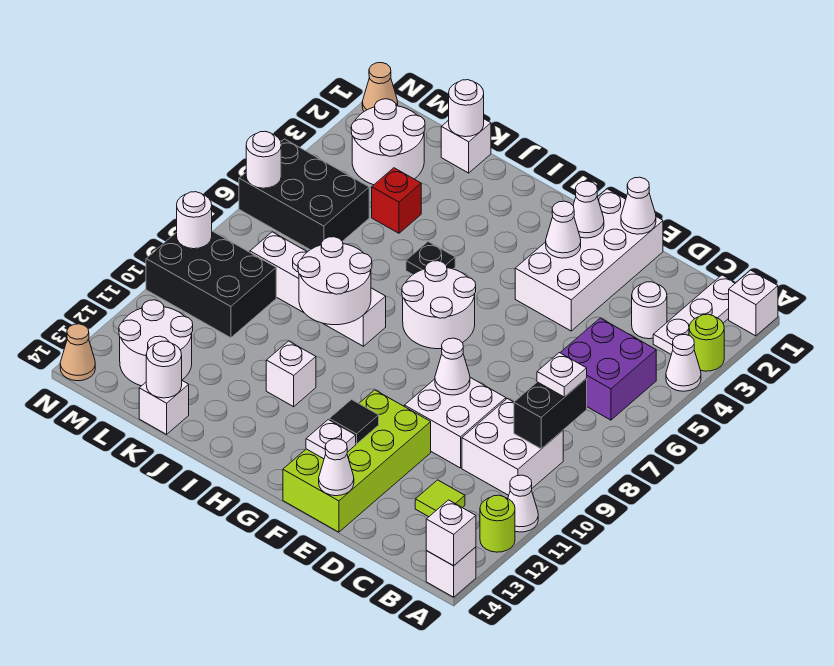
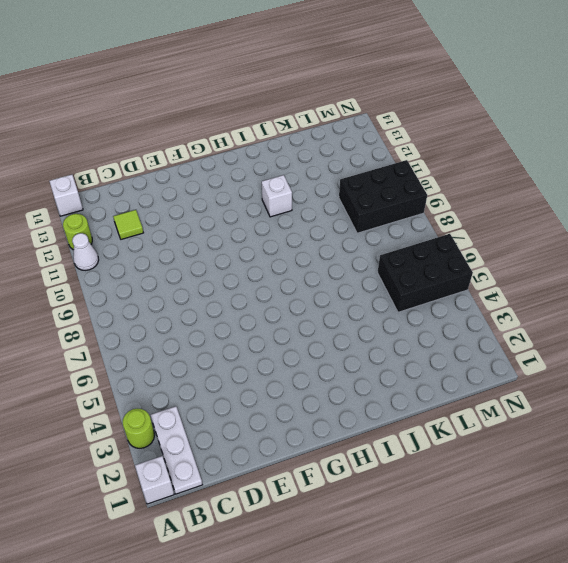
none -> white 1x1 cone [666,335,701,391]
none -> purple 2x2 brick [560,318,656,420]
none -> white 2x2 brick [462,399,563,495]
none -> white 1x1 round brick [632,282,667,339]

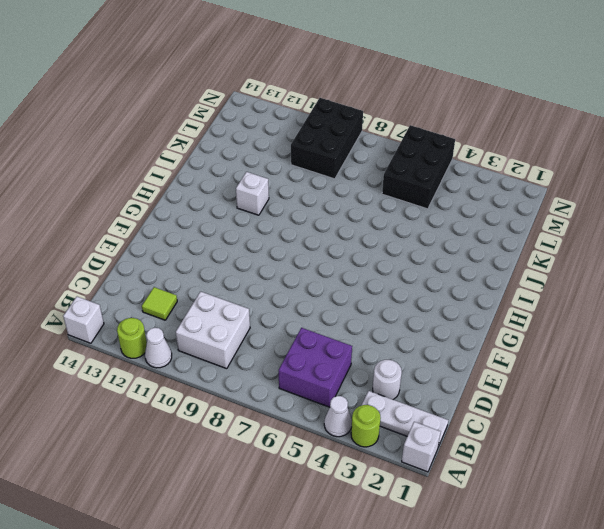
none -> white 2x2 brick [405,378,506,468]
none -> white 2x4 brick [515,189,663,331]
none -> lime 2x4 brick [283,390,431,532]
none -> white 2x2 round brick [402,261,476,349]

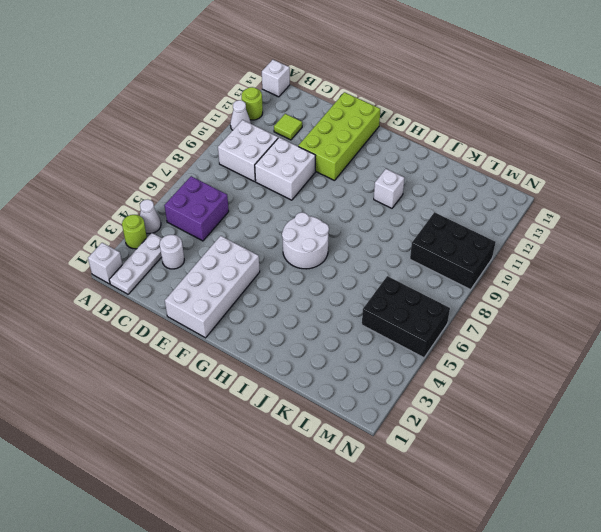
none -> black 1x1 plate [406,242,455,274]
none -> white 1x4 brick [250,232,386,346]
none -> white 1x1 brick [441,119,491,173]
none -> red 1x1 brick [372,168,421,233]

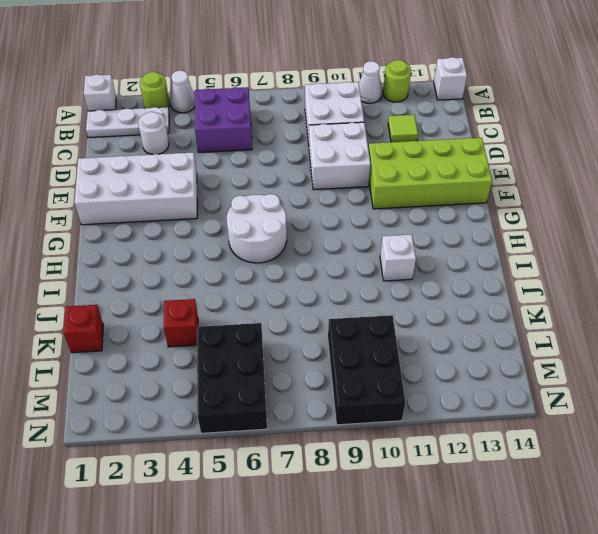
red 1x1 brick [63,305,103,353] -> white 1x1 brick [441,119,491,173]
none -> black 1x1 plate [406,242,455,274]
none -> white 1x4 brick [250,232,386,346]
none -> white 1x1 brick [139,381,189,434]
none -> white 2x2 round brick [351,99,425,185]

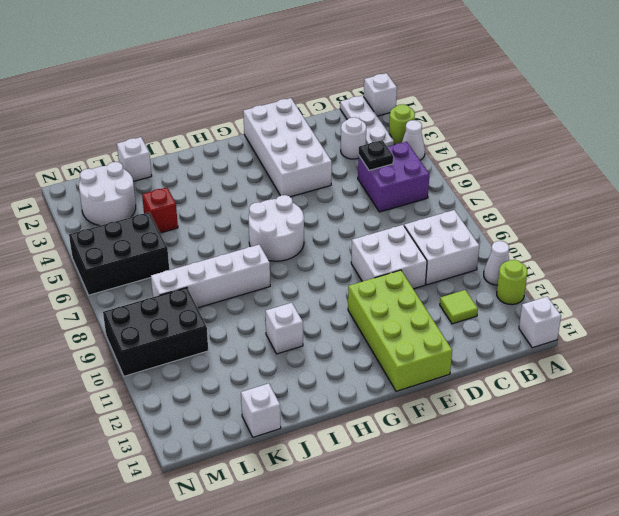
black 1x1 plate [358,140,393,170] -> black 1x1 plate moved to [406,242,455,274]
none -> white 2x2 round brick [119,300,193,386]
none -> tan 1x1 cone [362,63,398,111]
none -> tan 1x1 cone [60,324,95,381]
none -> white 1x1 brick [426,500,476,566]

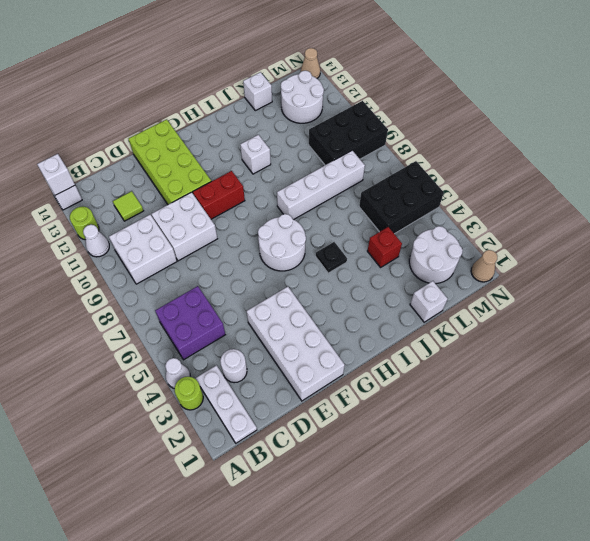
red 1x2 brick [193,171,245,219] -> none
none -> white 1x1 brick [729,270,778,336]
none -> black 1x2 brick [514,379,587,449]
none -> white 1x1 cone [621,177,656,234]
none -> white 1x1 cone [435,338,470,395]

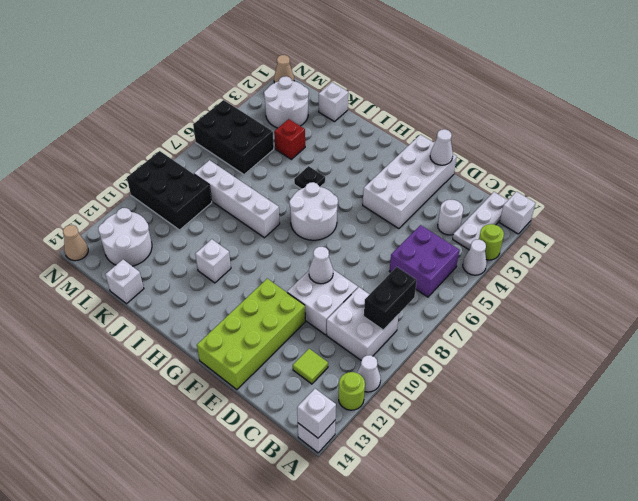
none -> white 1x1 cone [319,439,354,496]
none -> white 1x1 cone [573,181,604,238]
none -> white 1x1 cone [546,201,581,258]
none -> black 1x1 tile [329,400,379,444]

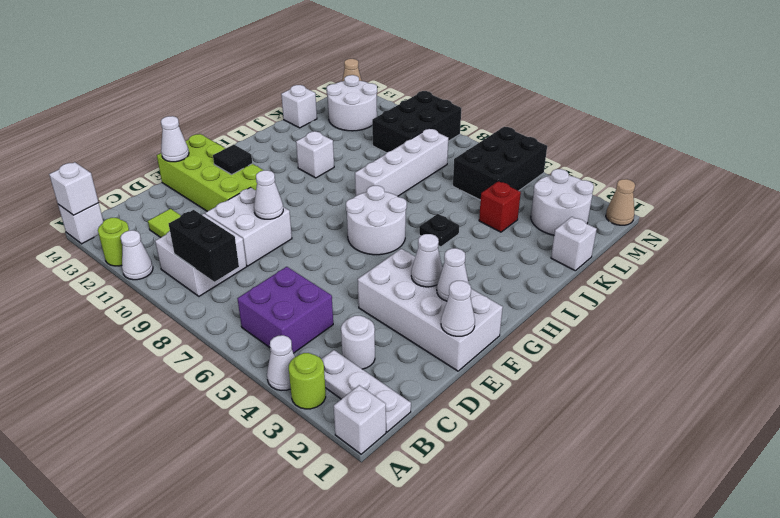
none -> white 1x1 plate [306,420,356,459]
none -> white 2x2 round brick [298,237,372,325]
none -> white 1x1 round brick [449,80,484,137]
none -> white 1x1 round brick [146,341,182,398]

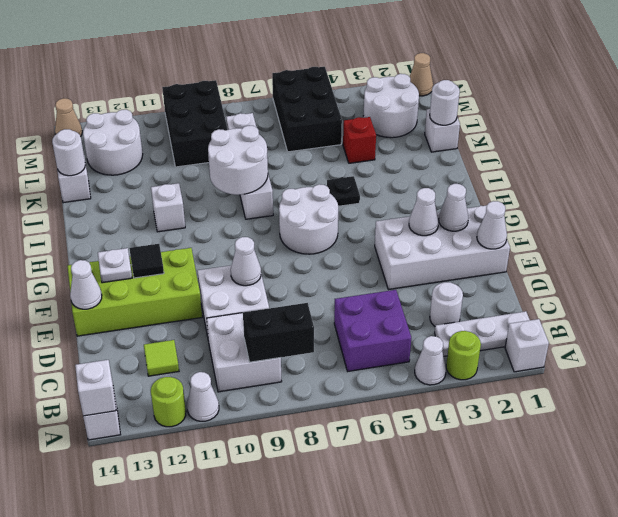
none -> white 1x1 round brick [246,131,281,188]
none -> white 1x1 round brick [177,192,212,249]
none -> white 1x1 plate [537,353,587,397]

